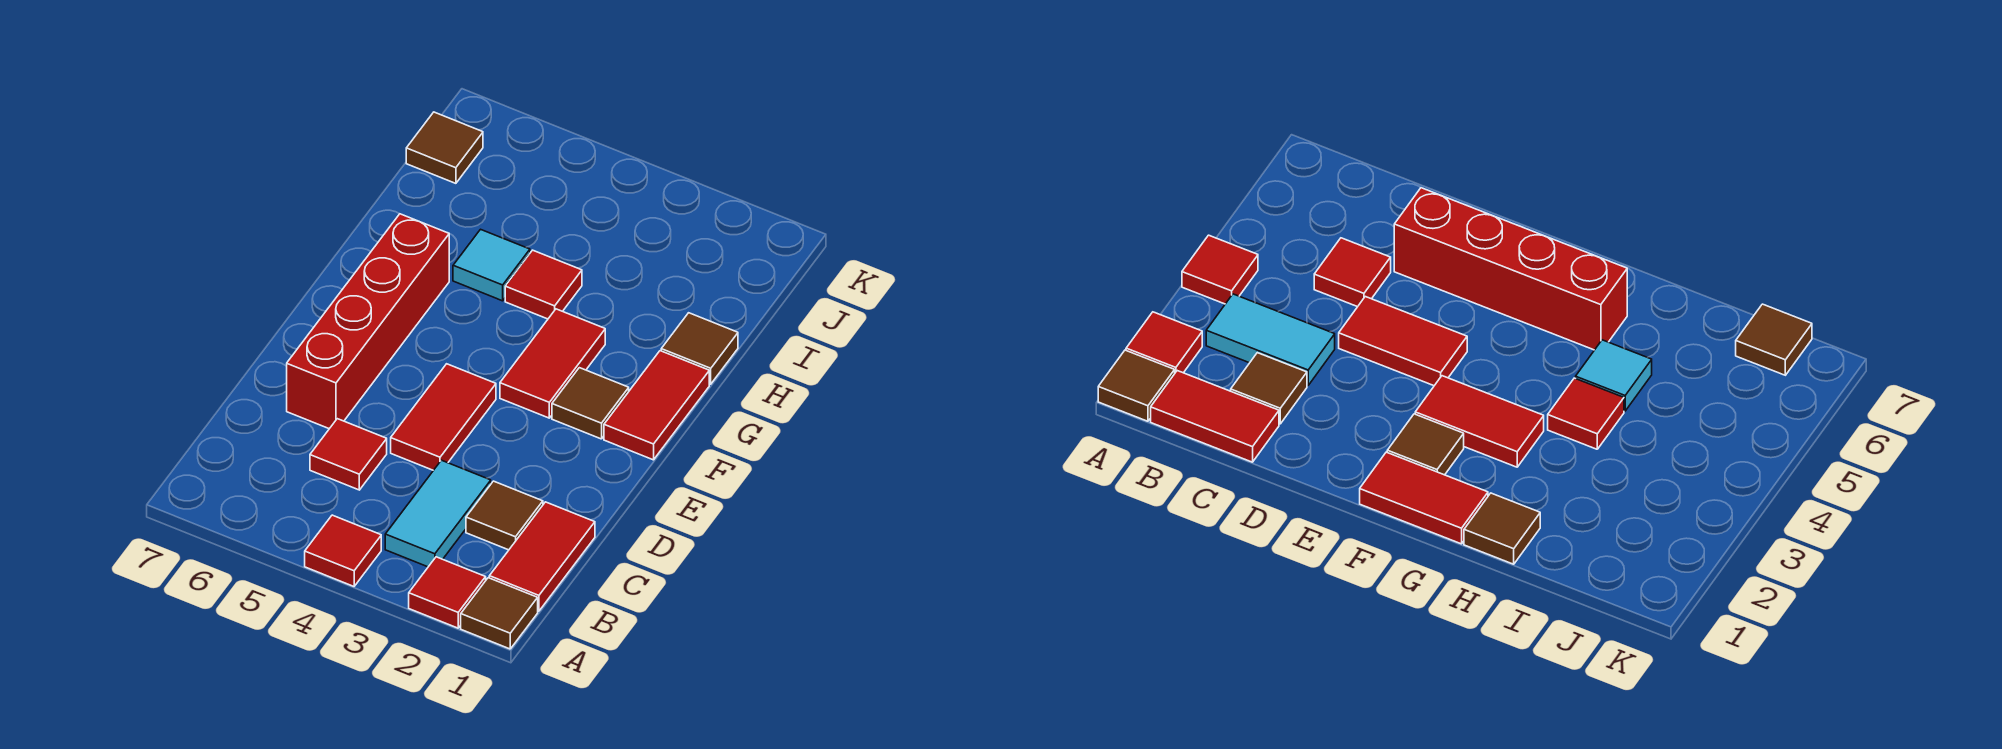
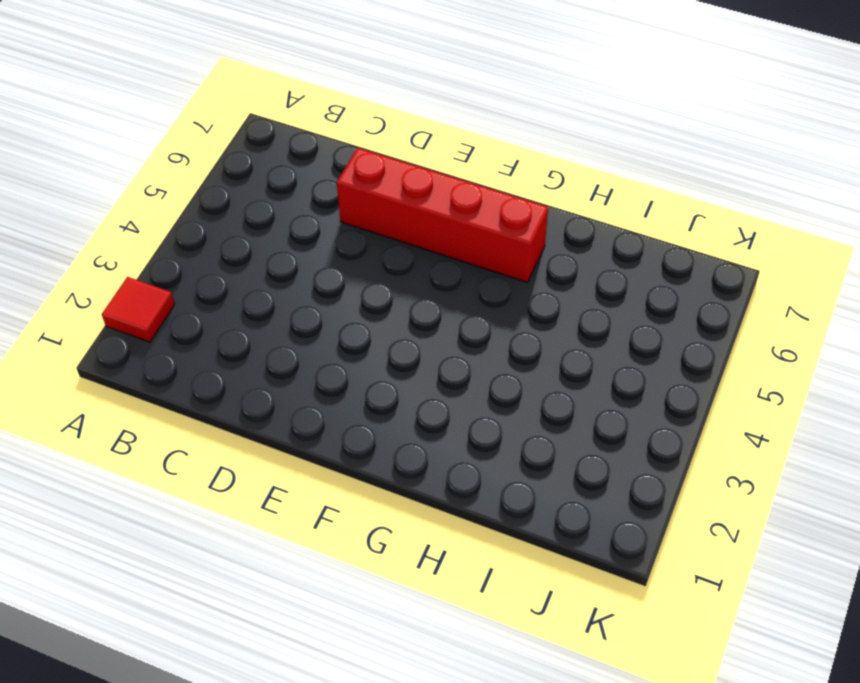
none -> brown 1x1 tile [461,578,538,649]
none -> red 1x1 tile [305,515,381,586]
none -> red 1x2 tile [489,502,595,611]

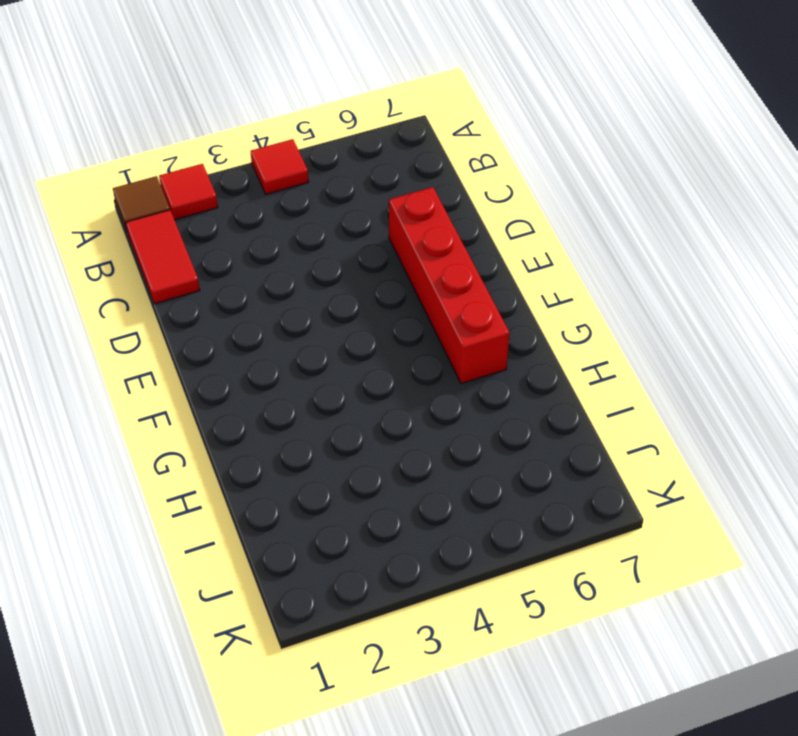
none -> cyan 1x2 tile [385,460,491,567]
none -> brown 1x1 tile [466,481,543,550]
none -> red 1x1 tile [310,419,387,490]

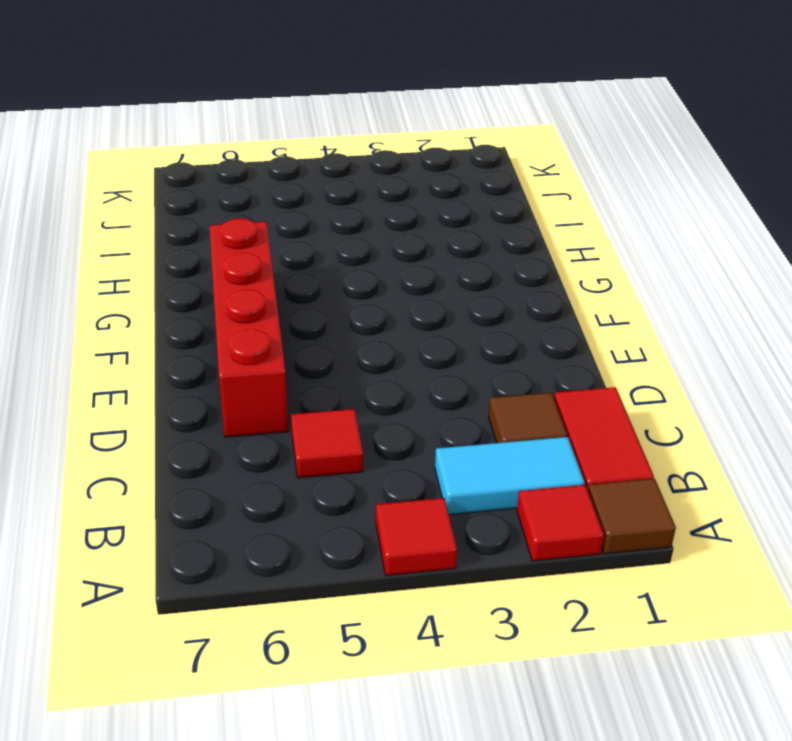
cyan 1x2 tile [435,437,585,515] -> cyan 1x2 tile turned to [385,460,491,567]
none -> red 1x2 tile [391,364,496,470]
none -> red 1x2 tile [604,351,709,460]
none -> brown 1x1 tile [552,368,629,439]

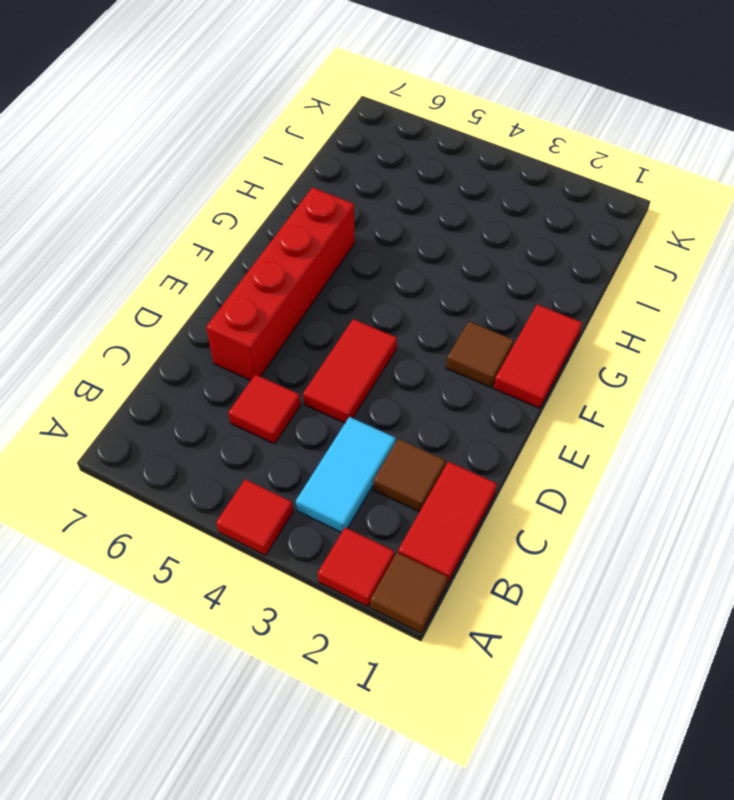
none -> red 1x2 tile [500,309,605,418]
none -> brown 1x1 tile [661,313,738,384]
none -> red 1x1 tile [505,250,582,319]

